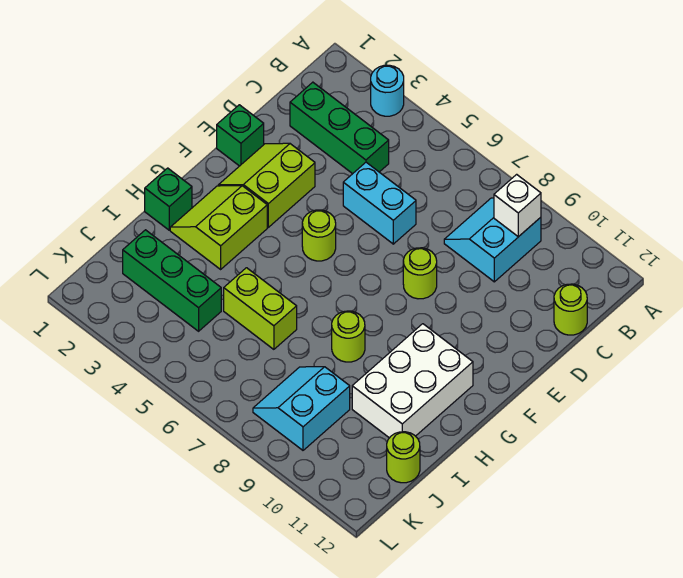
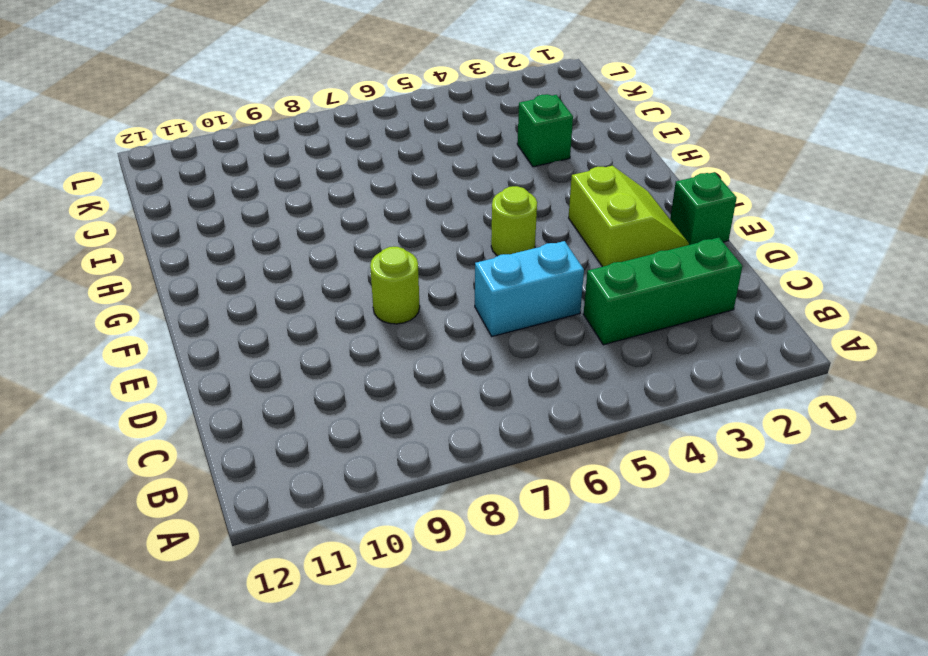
green 1x1 brick [517,94,573,167] -> green 1x1 brick moved to [145,168,192,230]
none -> cyan 1x1 round brick [371,65,404,116]
none -> cyan 2x2 slope [444,198,541,282]
none -> lime 1x1 round brick [554,284,587,335]

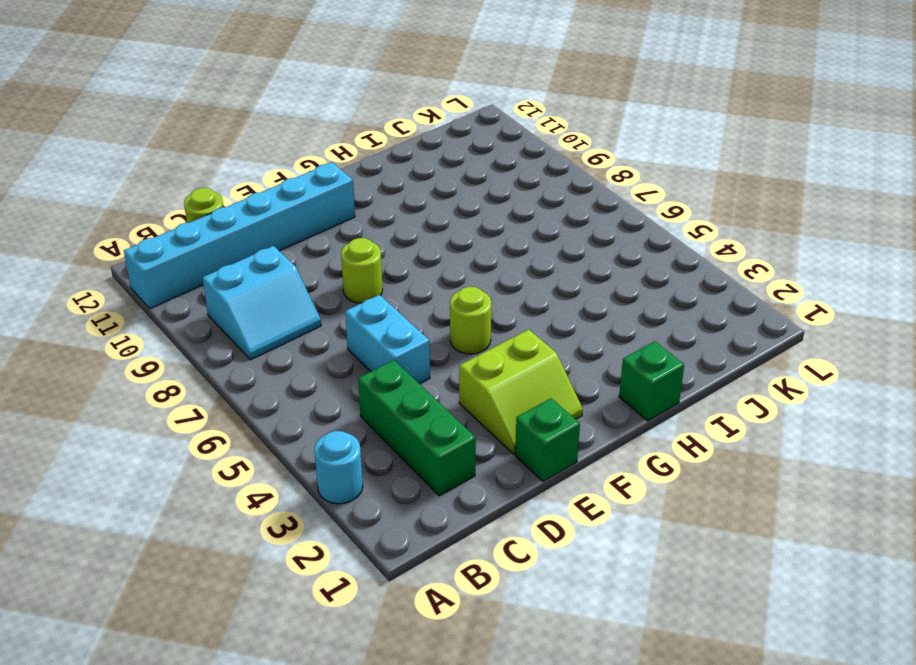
cyan 1x6 brick [124,162,355,308] -> none
none -> lime 2x2 slope [170,186,267,269]
none -> white 2x3 brick [352,324,473,438]
none -> lime 1x1 round brick [332,311,365,362]

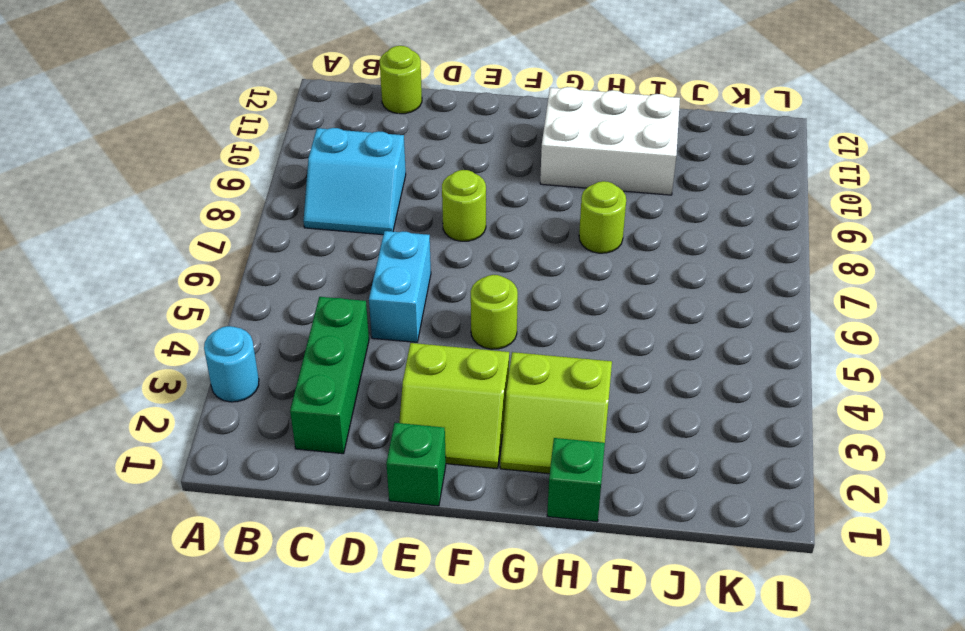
none -> lime 1x2 brick [224,268,297,349]
none -> green 1x3 brick [123,230,221,331]
none -> cyan 2x2 slope [253,367,350,450]

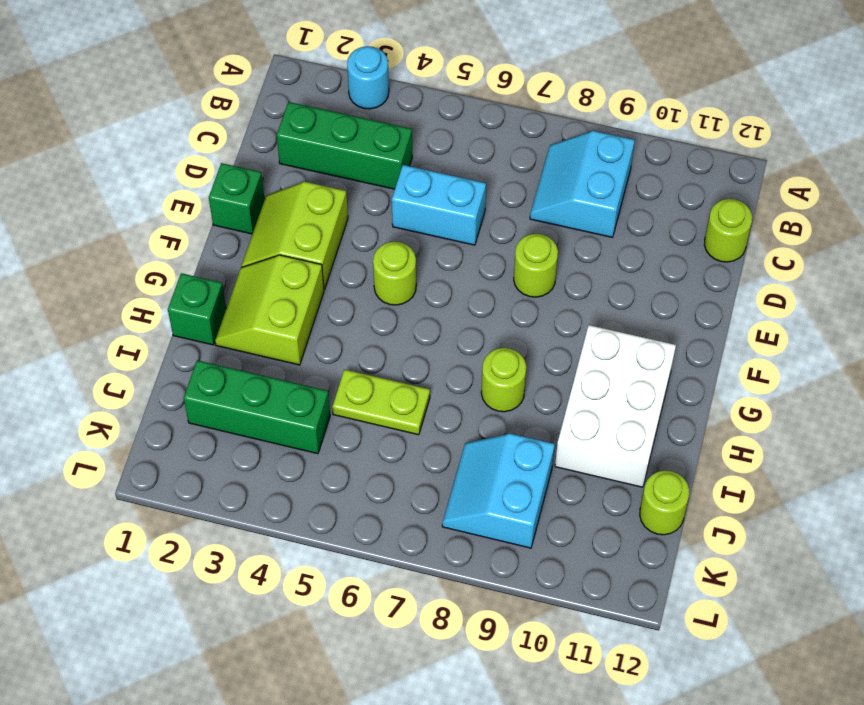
lime 1x2 plate [332,369,430,435] -> lime 1x2 brick [224,268,297,349]
none -> white 1x1 brick [494,174,541,237]

